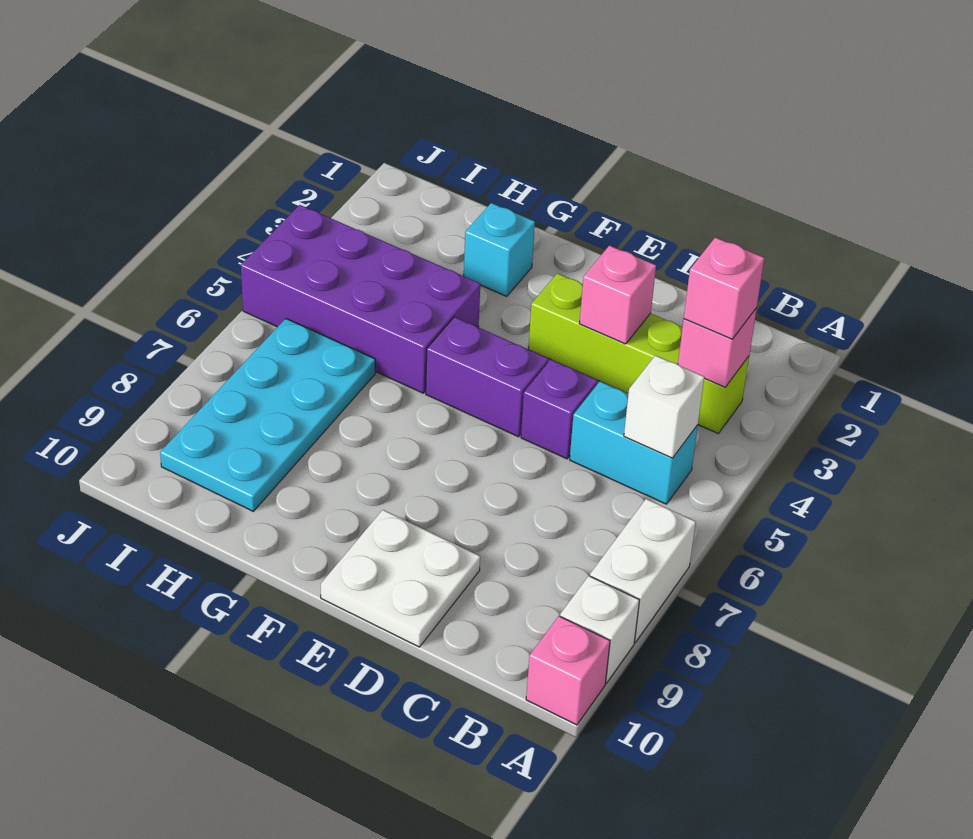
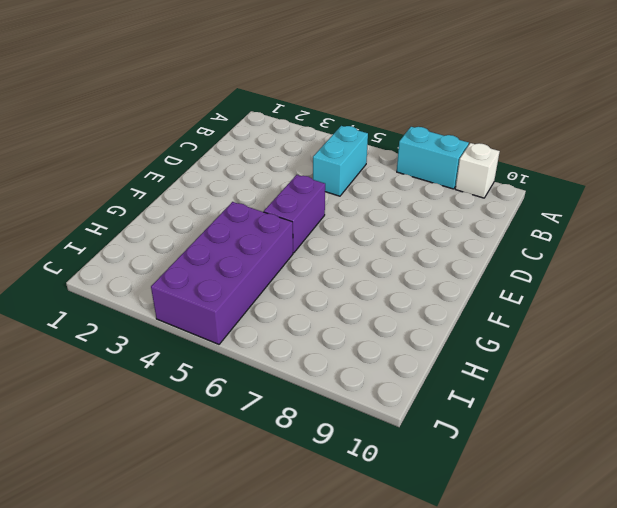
cyan 1x2 brick [397,127,469,189] -> white 1x2 brick [590,499,696,642]
none -> pink 1x1 brick [526,616,610,725]
none -> lime 1x4 brick [528,273,749,433]
none -> purple 1x1 brick [521,360,597,459]

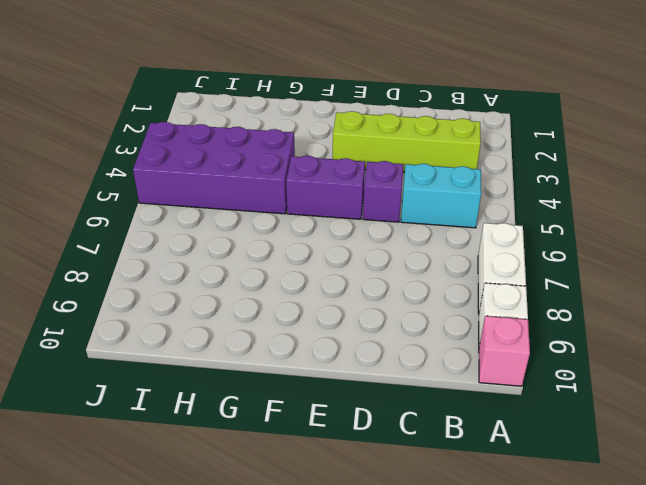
none -> white 2x2 plate [321,510,480,647]
none -> cyan 1x1 brick [464,203,535,296]
none -> cyan 2x4 plate [160,319,375,511]

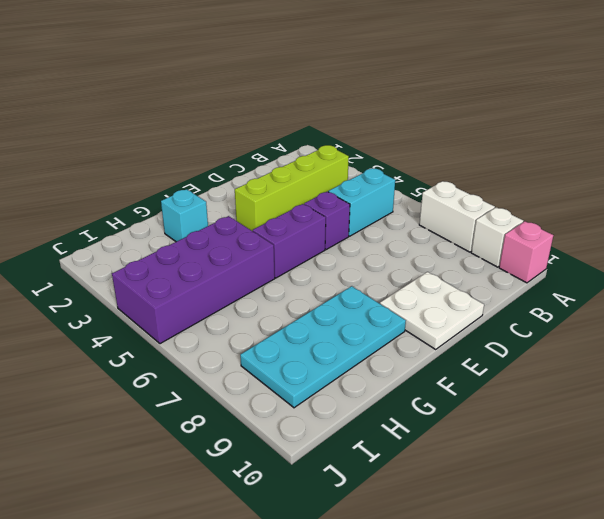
cyan 2x4 plate [240,286,406,408] -> cyan 2x4 plate turned to [160,319,375,511]
none -> pink 1x1 brick [678,308,757,387]
none -> white 1x1 brick [624,355,704,458]
none -> pink 1x1 brick [579,246,656,344]

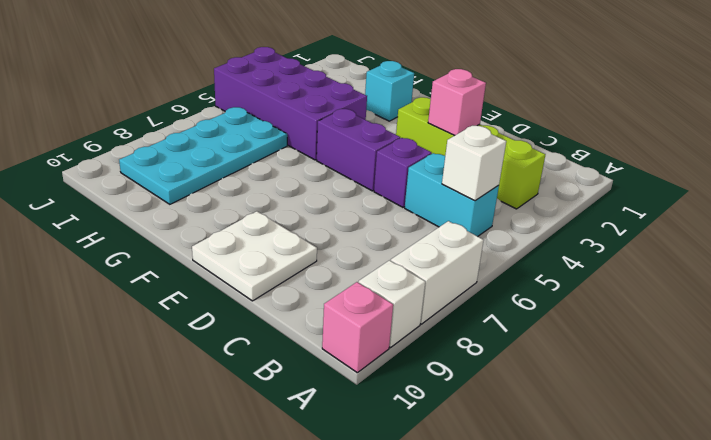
none -> pink 1x1 brick [678,308,757,387]
none -> pink 1x1 brick [684,237,764,339]

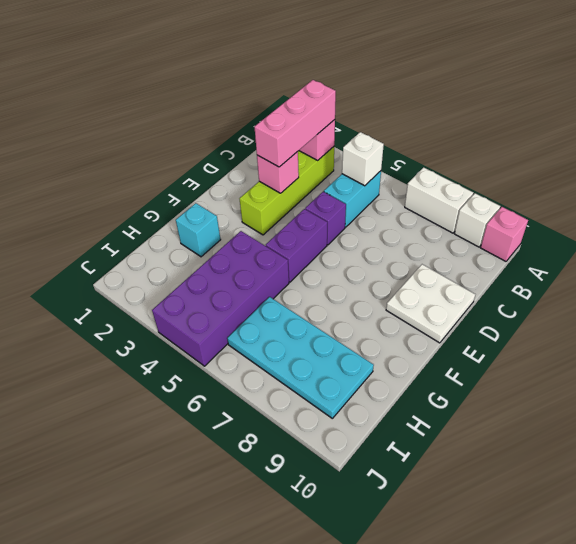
pink 1x3 brick [255,80,336,167] -> pink 1x1 brick [684,237,764,339]

